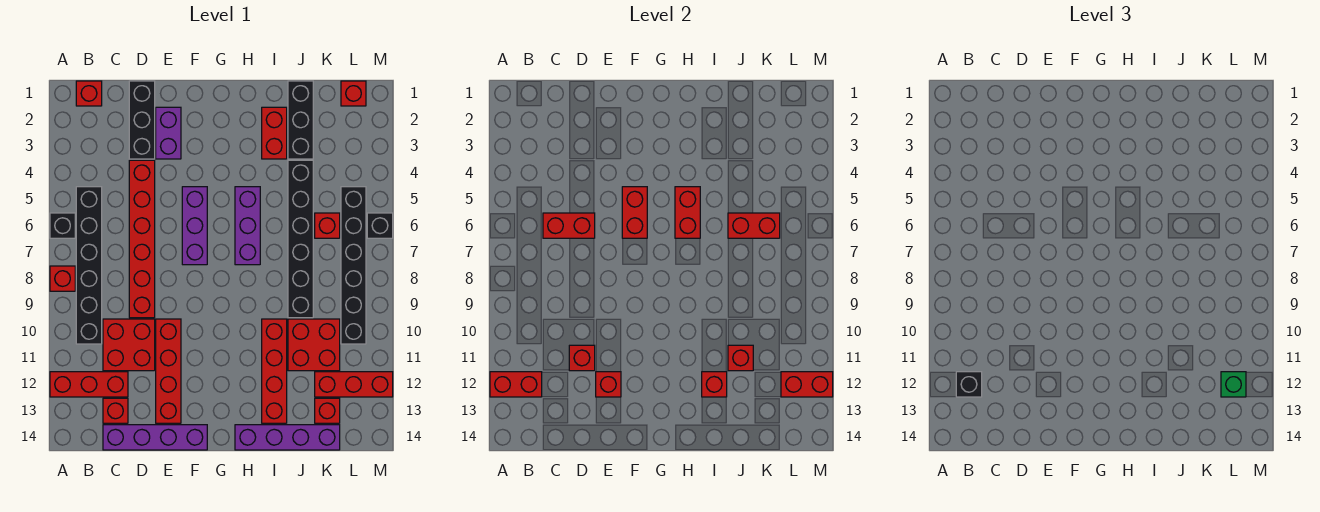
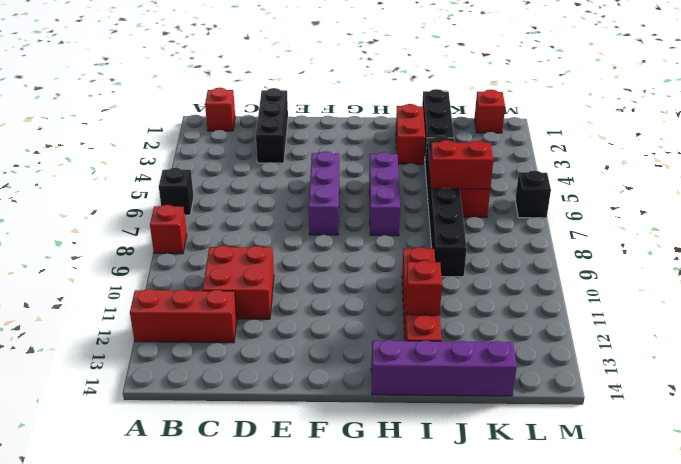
none -> black 1x6 brick [76,187,102,344]
none -> red 1x1 brick [103,398,128,423]
none -> purple 1x4 brick [103,425,207,450]
none -> red 1x6 brick [129,160,155,318]

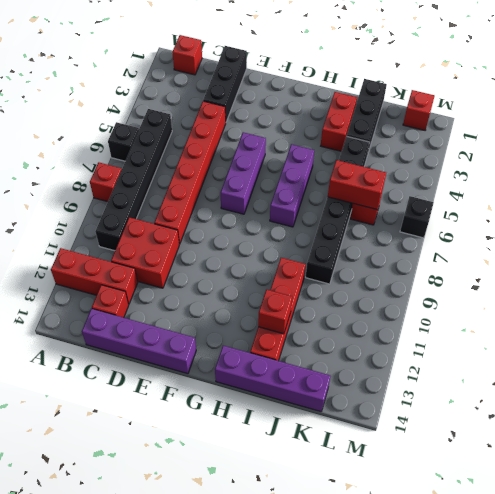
none -> purple 1x2 brick [156,107,181,159]
none -> red 1x4 brick [156,319,181,423]
none -> red 2x2 brick [288,319,340,371]
none -> red 1x3 brick [315,372,393,397]

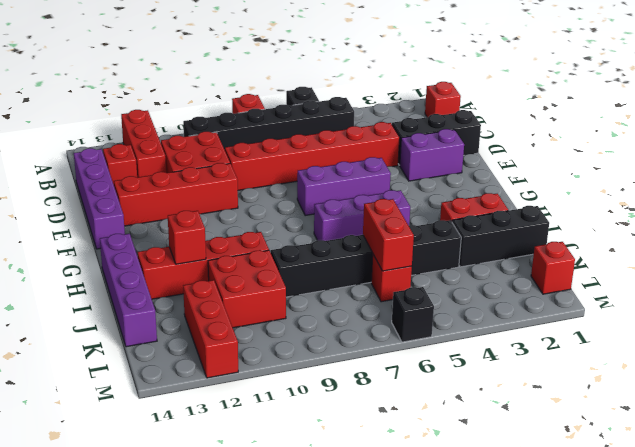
none -> red 1x1 brick [315,398,340,423]
none -> black 1x6 brick [341,187,366,344]
none -> red 1x2 brick [490,372,542,397]
none -> red 1x2 brick [543,213,595,238]

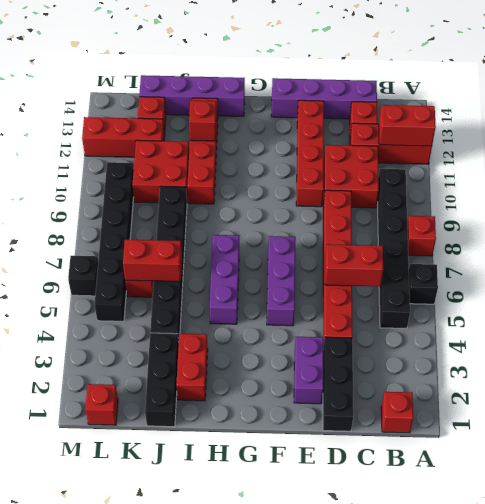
none -> red 1x1 brick [569,345,595,371]
none -> red 1x1 brick [596,372,621,397]
none -> red 1x2 brick [622,187,647,238]
none -> red 1x2 brick [675,187,700,238]

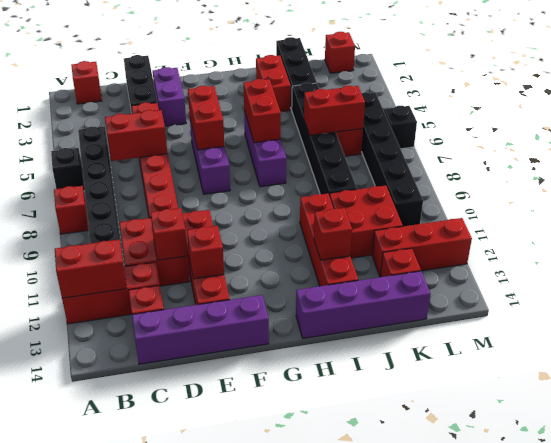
none -> red 1x1 brick [728,345,753,371]
none -> red 1x2 brick [781,372,833,397]
none -> black 1x1 brick [956,372,982,397]
none -> green 1x1 brick [1221,372,1246,397]

